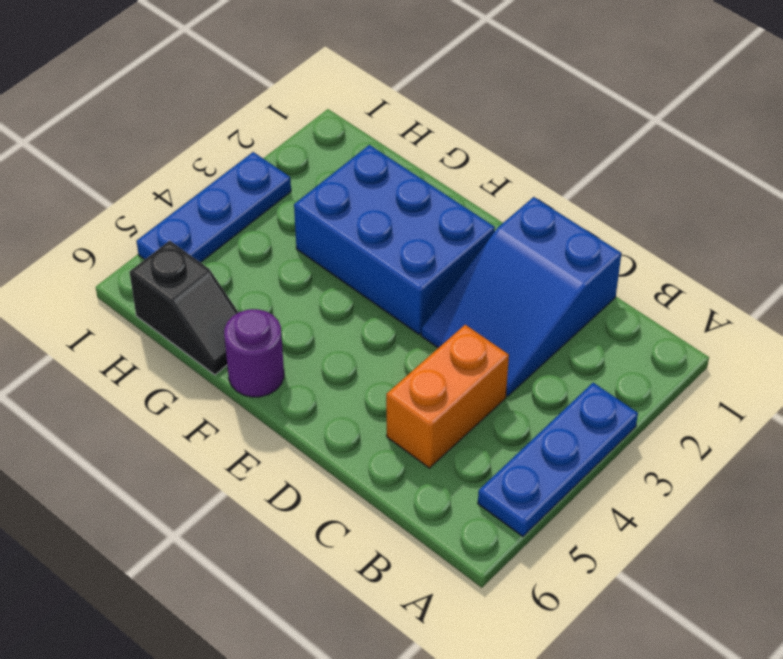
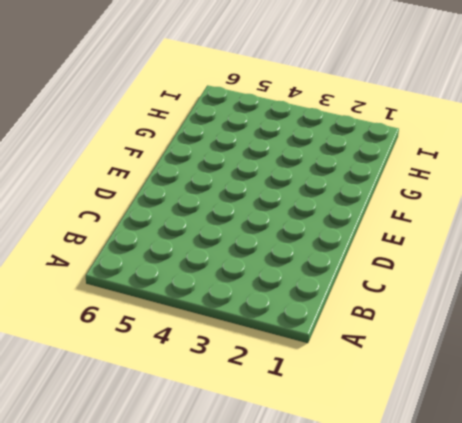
none -> blue 1x3 plate [478,383,638,537]
none -> blue 2x3 slope [421,197,622,396]

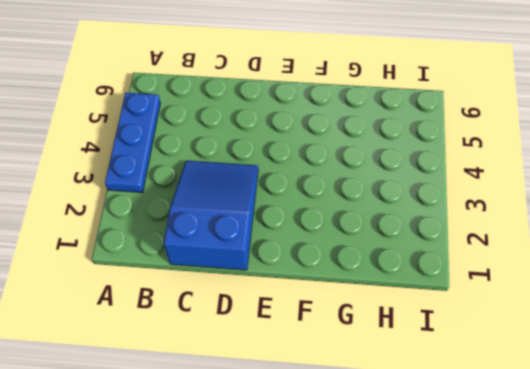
none -> orange 1x2 brick [386,325,509,468]
none -> blue 2x3 brick [294,145,495,334]

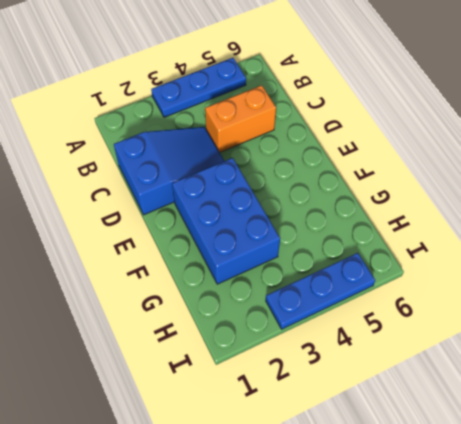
none -> purple 1x1 round brick [224,309,284,397]
none -> black 1x2 slope [130,241,239,375]

